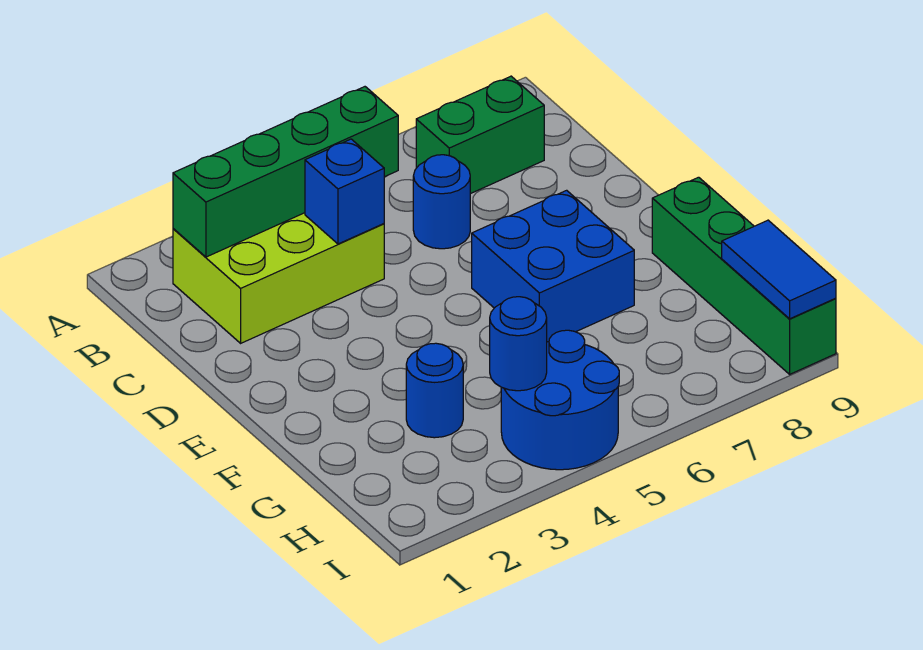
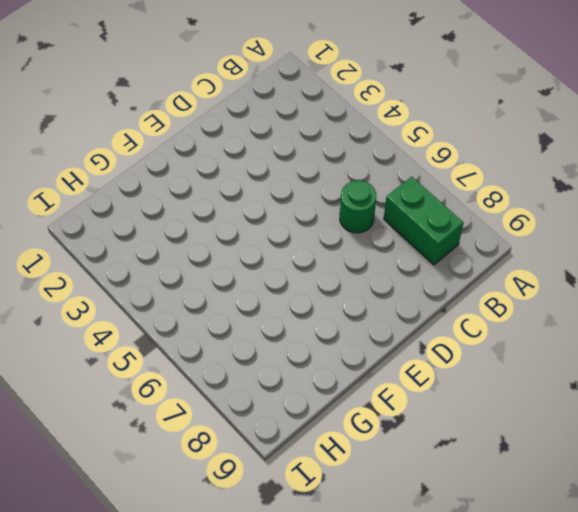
green 1x1 round brick [340,180,376,233] -> blue 1x1 round brick [413,155,470,249]
none -> lime 2x3 brick [173,213,384,343]
none -> blue 2x2 brick [472,190,634,342]

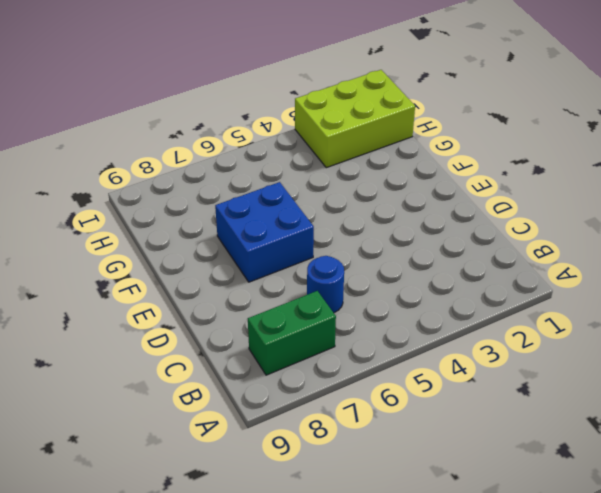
lime 2x3 brick [295,70,415,168] -> lime 2x3 brick moved to [173,213,384,343]
none -> green 1x4 brick [652,177,836,374]
none -> blue 1x1 round brick [406,343,463,438]

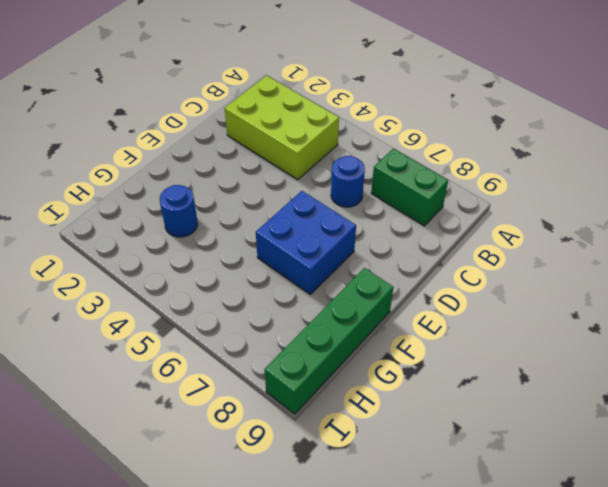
none -> blue 2x2 round brick [501,330,619,470]
none -> green 1x4 brick [173,87,398,257]

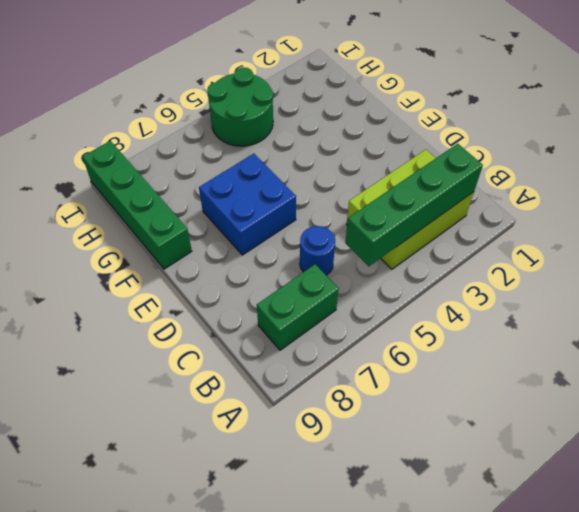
green 2x2 round brick [207,67,273,146] -> blue 2x2 round brick [501,330,619,470]
none -> blue 1x1 round brick [406,343,463,438]
none -> blue 1x1 brick [305,139,384,244]

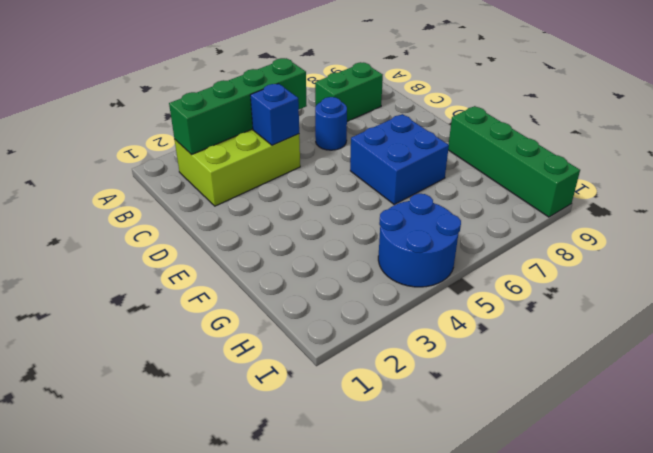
none -> blue 1x1 round brick [406,343,463,438]
none -> blue 1x1 round brick [490,297,547,391]

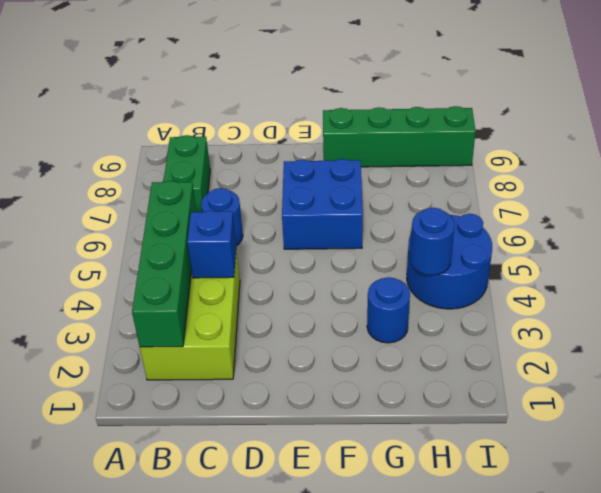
none -> blue 1x2 tile [722,220,836,319]

